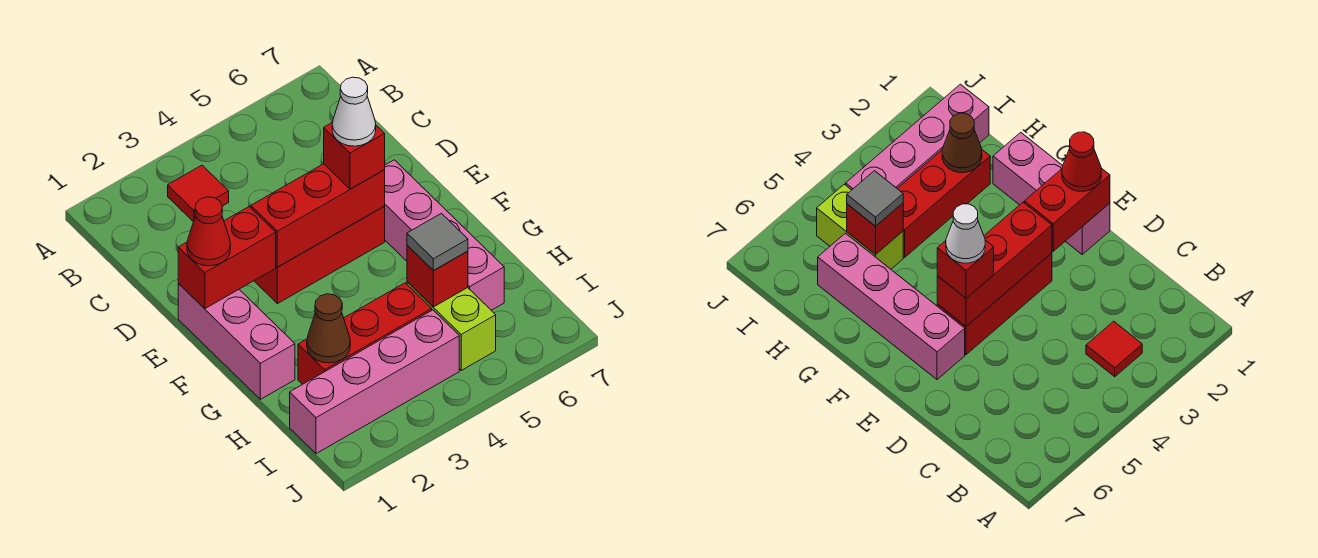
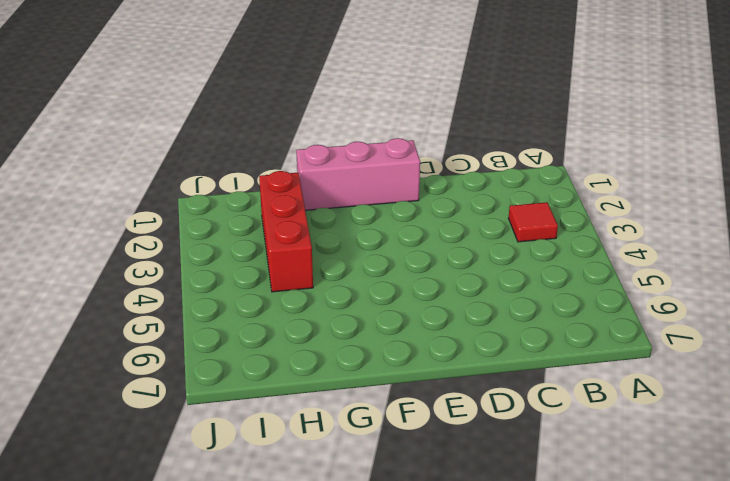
none -> red 1x3 brick [254,207,385,304]
none -> pink 1x4 brick [384,160,504,310]
none -> lime 1x2 brick [407,282,496,370]

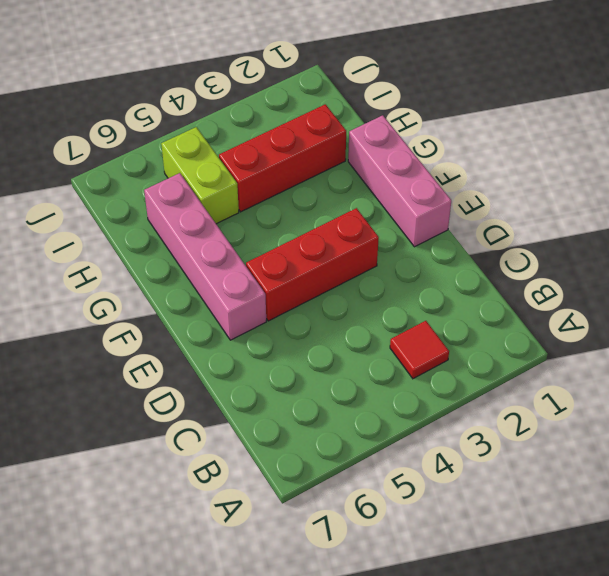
none -> pink 1x4 brick [290,310,459,454]
none -> red 1x2 brick [178,207,276,309]
none -> red 1x3 brick [251,164,385,267]

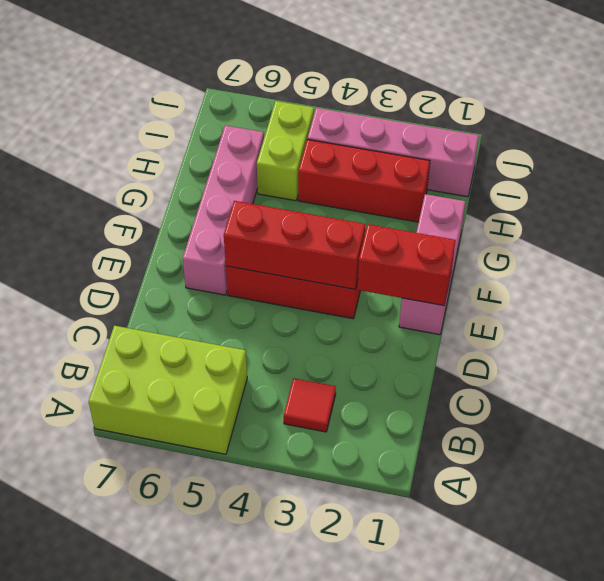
lime 2x3 brick [89,326,247,454] -> none
none -> brown 1x1 cone [307,294,350,363]
none -> red 1x1 brick [407,245,468,307]
none -> red 1x1 cone [187,197,231,266]

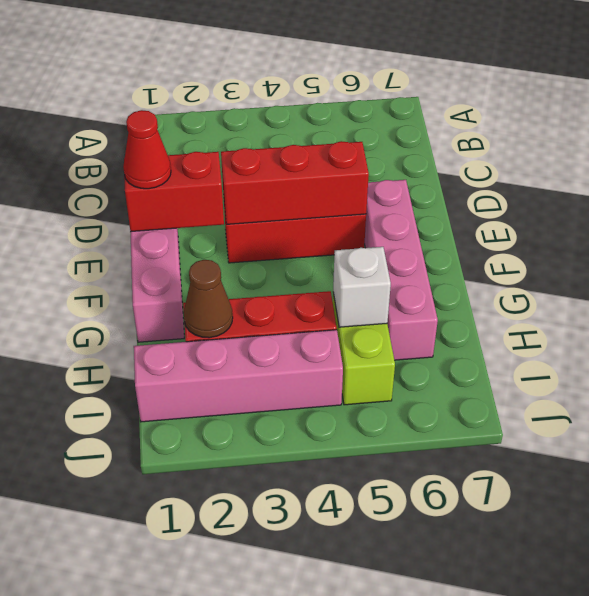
white 1x1 brick [333,247,391,327] -> red 1x1 brick [407,245,468,307]
none -> red 1x1 tile [168,165,229,222]
none -> red 1x1 brick [324,122,385,189]
none -> grey 1x1 tile [407,213,468,271]

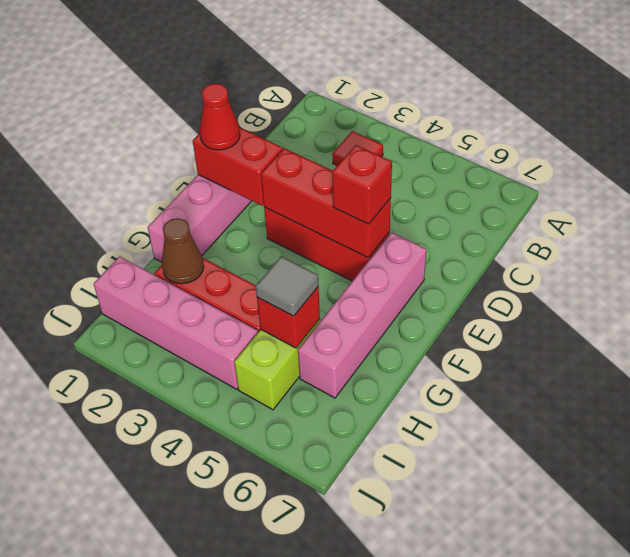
none -> white 1x1 cone [332,77,376,146]

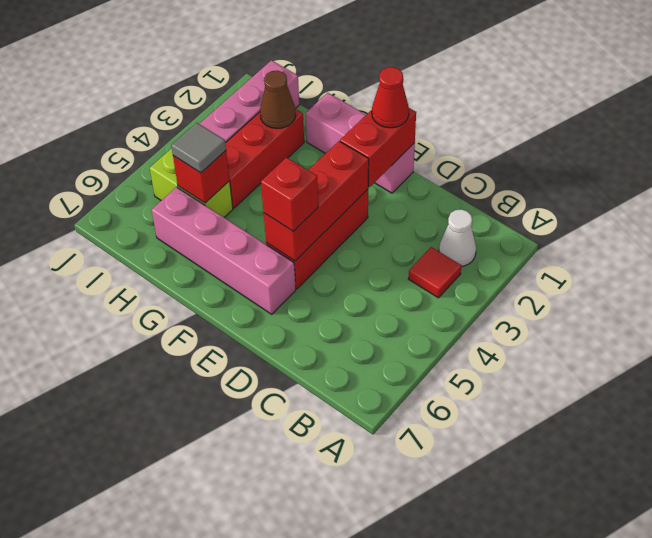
white 1x1 cone [439,209,476,267] -> white 1x1 cone moved to [332,77,376,146]

